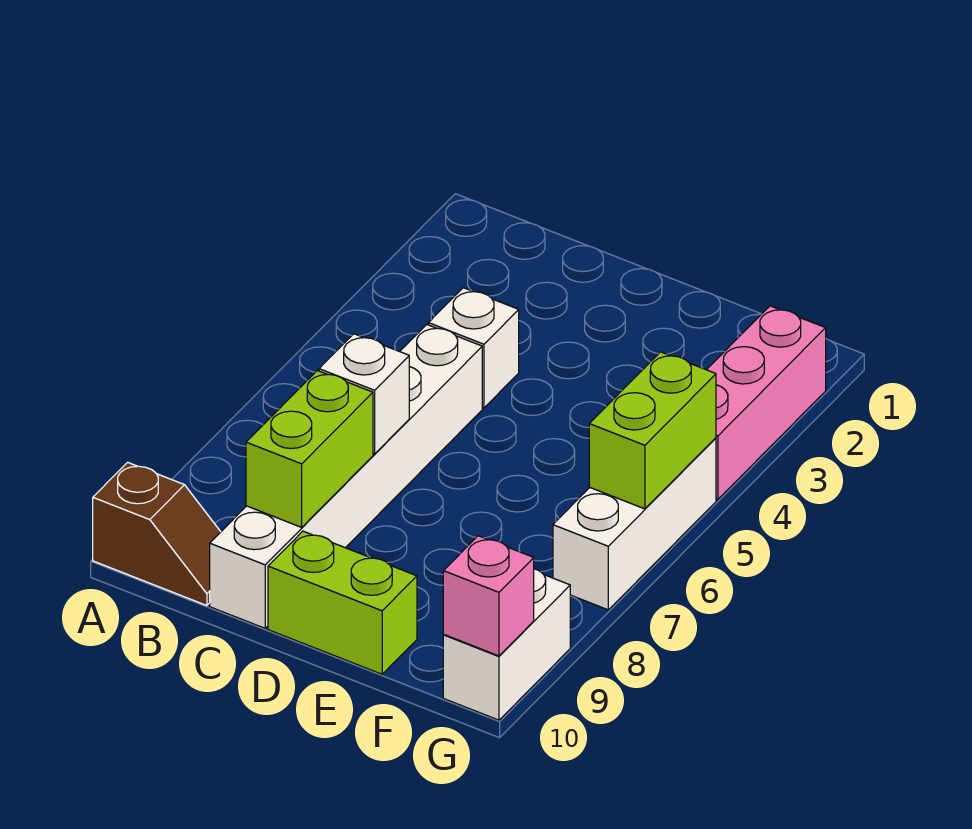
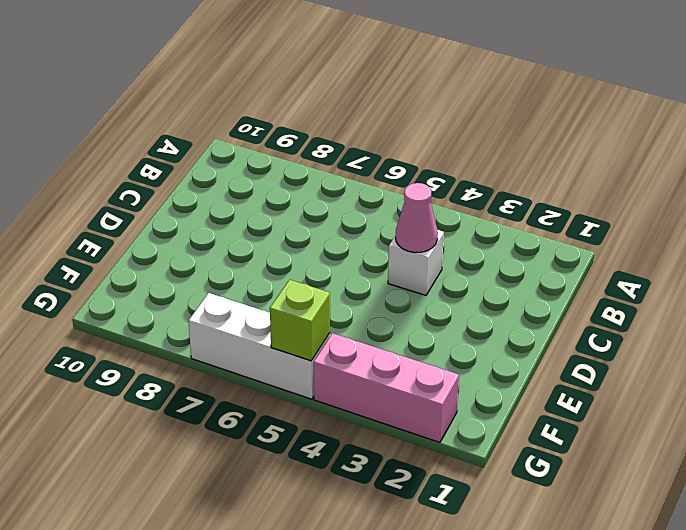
pink 1x1 cone [396,183,438,253] -> none
lime 1x1 brick [270,280,330,361] -> lime 1x2 brick [589,352,716,509]
none -> brown 1x2 slope [93,462,221,606]
none -> white 1x6 brick [210,325,482,628]

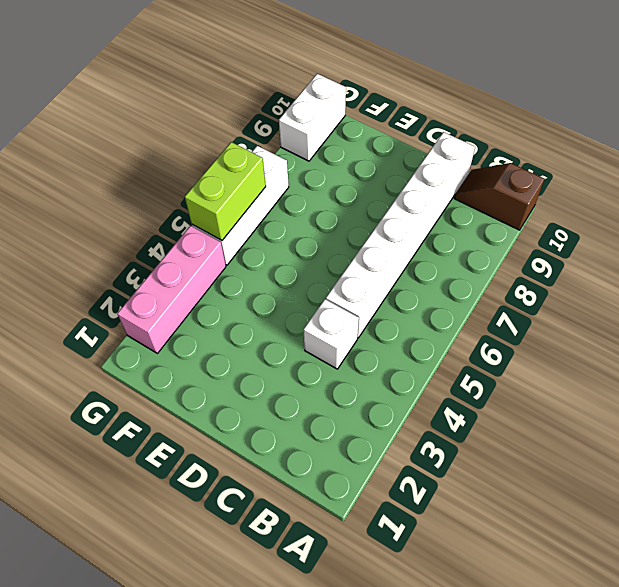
none -> lime 1x2 brick [268,531,417,674]
none -> white 1x1 brick [319,334,409,454]

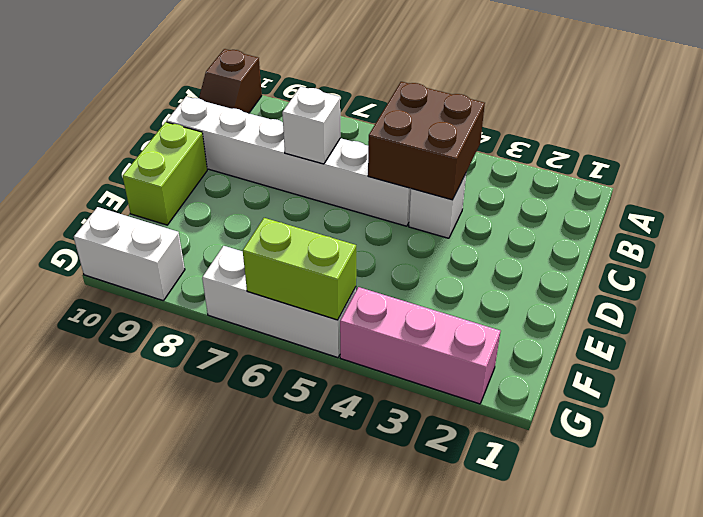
brown 2x2 brick [368,82,485,200] -> none
none -> lime 1x2 brick [246,371,373,527]
none -> pink 1x1 brick [443,536,534,656]

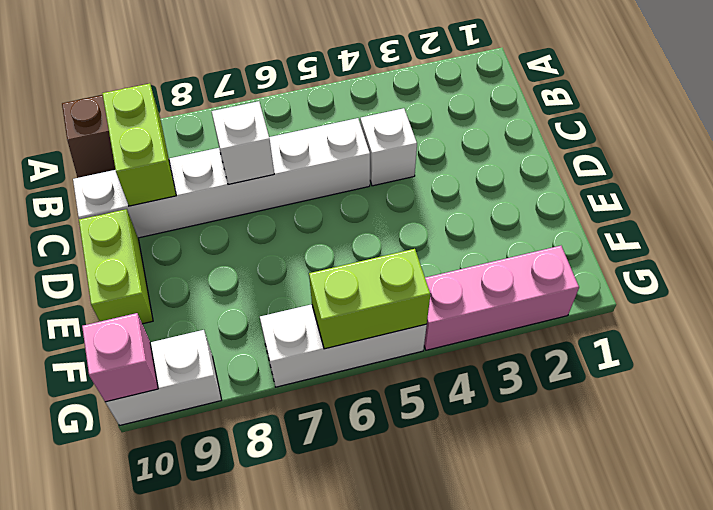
lime 1x2 brick [102,83,176,206] -> lime 1x2 brick turned to [246,371,373,527]

